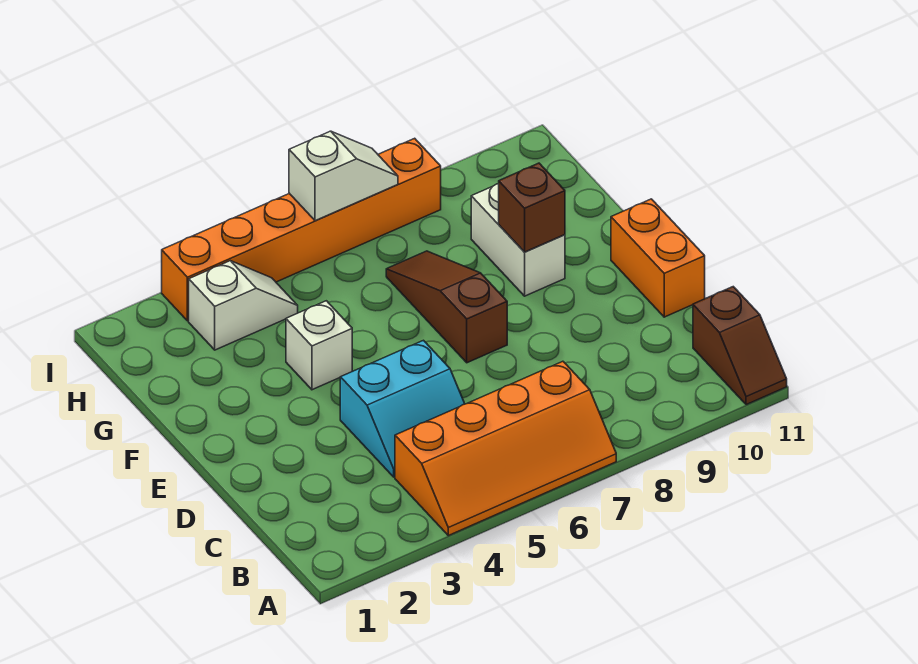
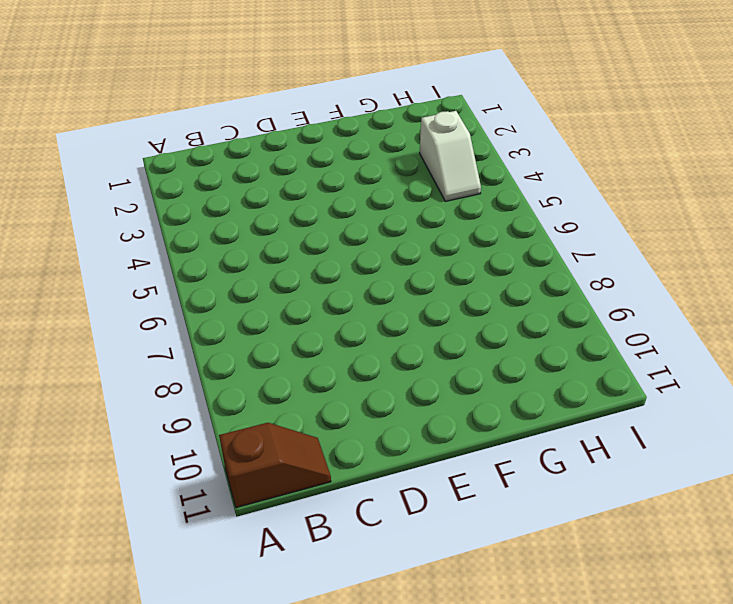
brown 1x2 slope [219,423,331,508] -> brown 1x2 slope turned to [693,287,787,405]
none -> orange 2x4 slope [395,361,616,536]
none -> cyan 2x2 slope [340,340,465,477]

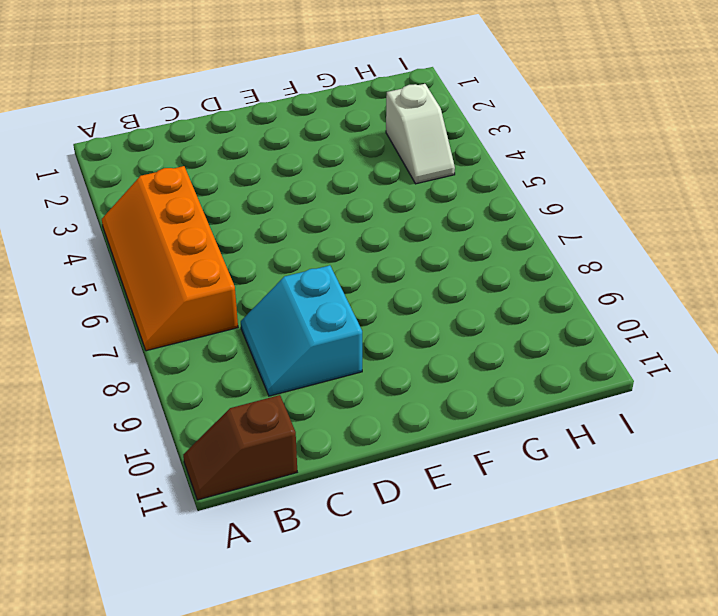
cyan 2x2 slope [241,265,362,396] -> cyan 2x2 slope moved to [340,340,465,477]
none -> orange 1x2 brick [611,199,705,317]
none -> brown 1x3 slope [386,251,507,363]

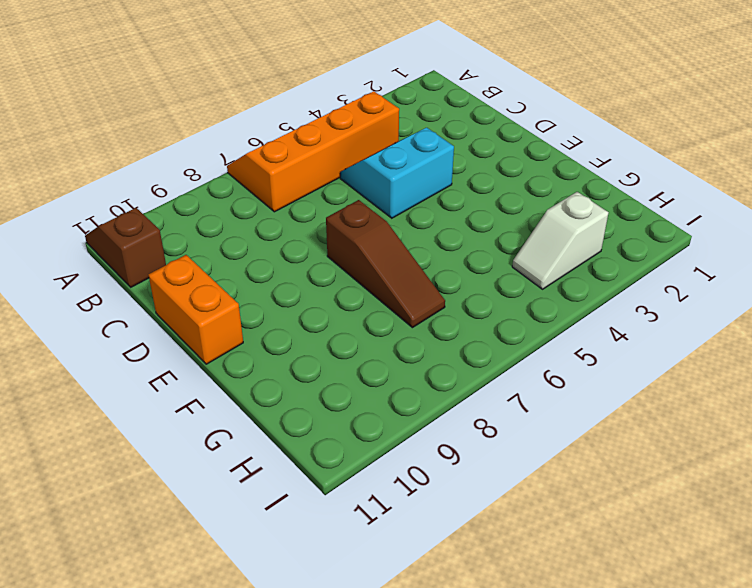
none -> white 1x1 brick [286,301,352,390]
none -> white 1x2 brick [471,184,565,296]

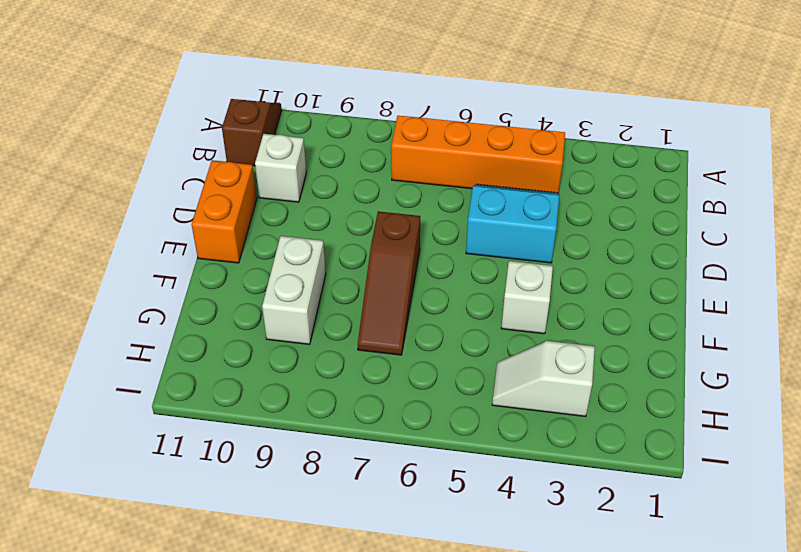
white 1x1 brick [255,134,306,202] -> none
none -> orange 1x6 brick [162,138,441,321]
none -> brown 1x1 brick [499,163,565,252]

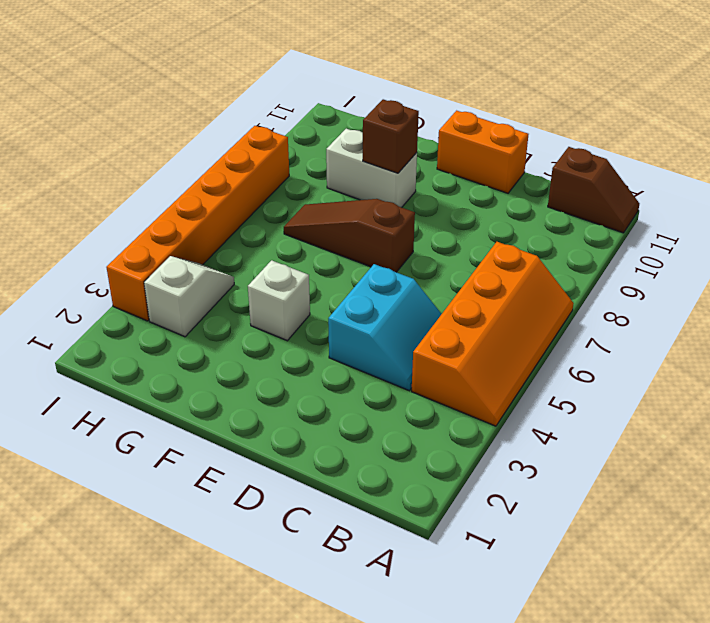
none -> white 1x2 slope [289,131,398,221]

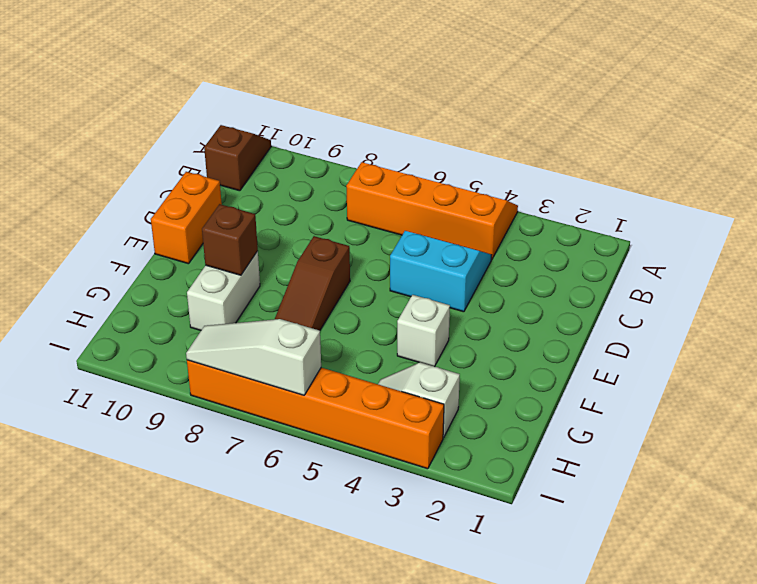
white 1x3 slope [186,319,321,395] -> white 1x2 slope [289,131,398,221]

